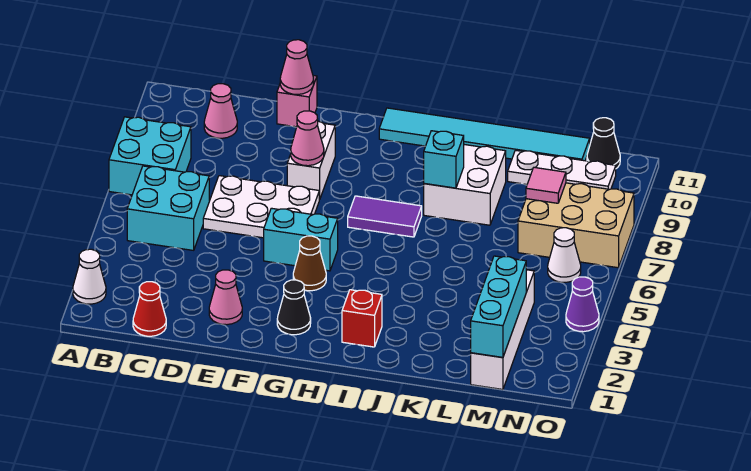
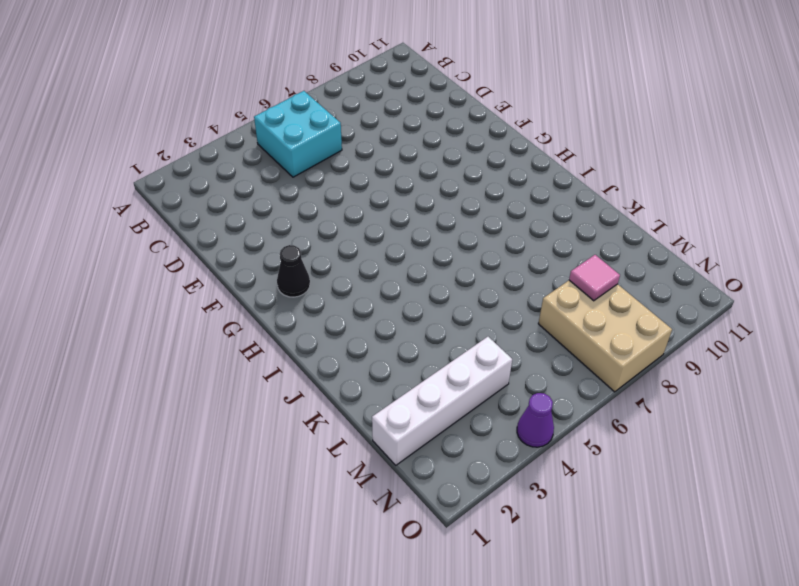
none -> white 1x1 cone [73,249,106,304]
none -> cyan 2x2 brick [109,117,191,195]
none -> red 1x1 cone [133,282,166,336]

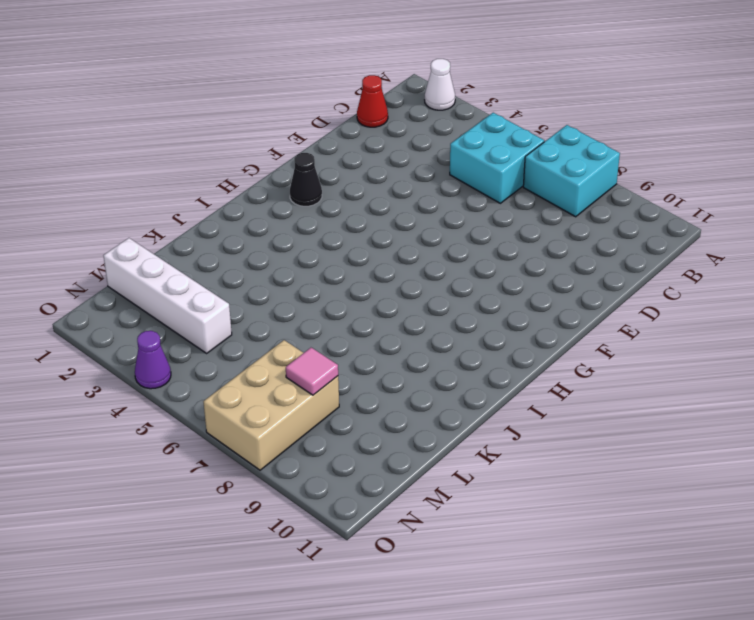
none -> pink 1x1 cone [204,84,237,138]
none -> white 2x3 plate [203,176,320,238]
none -> pink 1x1 cone [209,270,242,325]

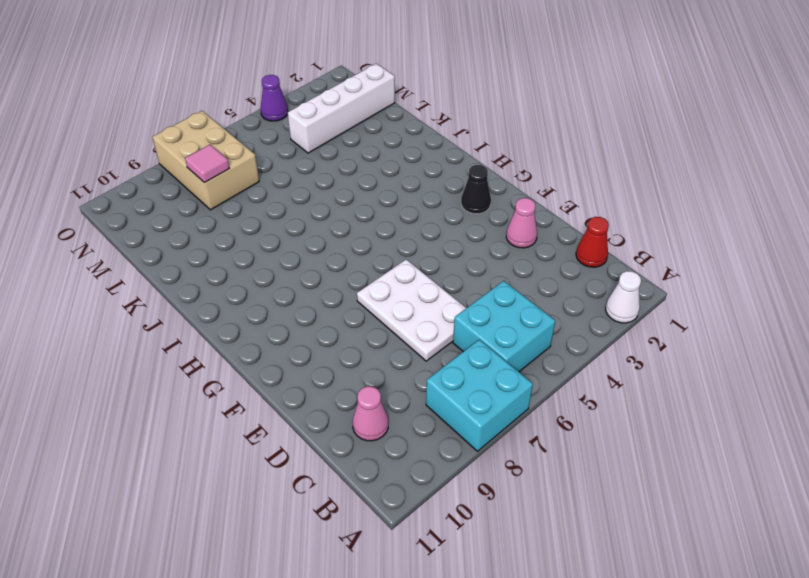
none -> pink 1x1 brick [277,76,317,127]
none -> cyan 1x2 brick [264,208,338,271]
none -> white 1x2 brick [287,121,335,199]

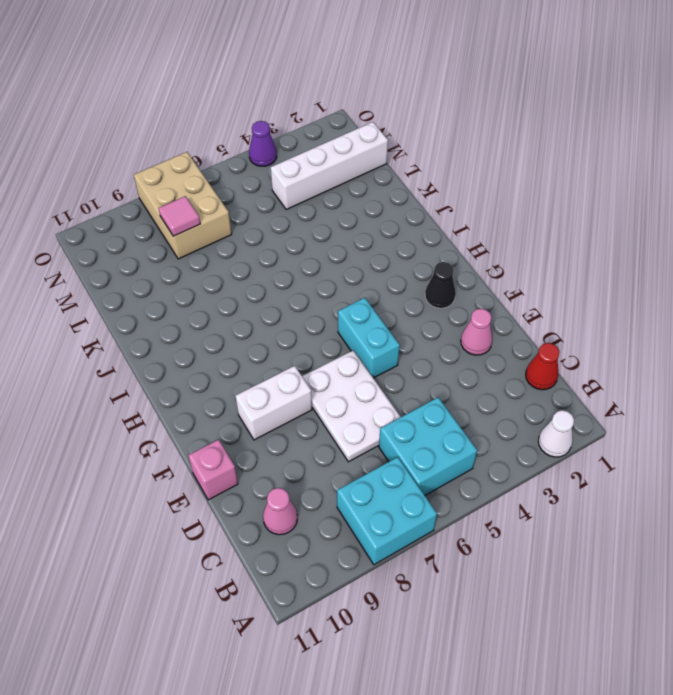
none -> brown 1x1 cone [293,236,326,291]
none -> purple 1x2 tile [348,196,422,237]
none -> cyan 1x6 tile [379,108,590,161]

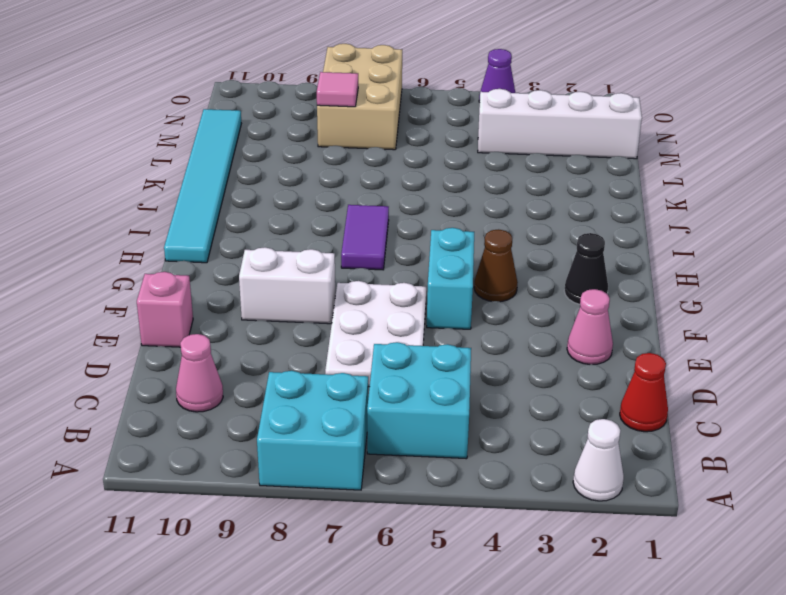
none -> red 1x1 brick [342,290,382,347]
none -> white 2x2 brick [424,145,506,225]
none -> white 1x3 plate [508,150,616,189]

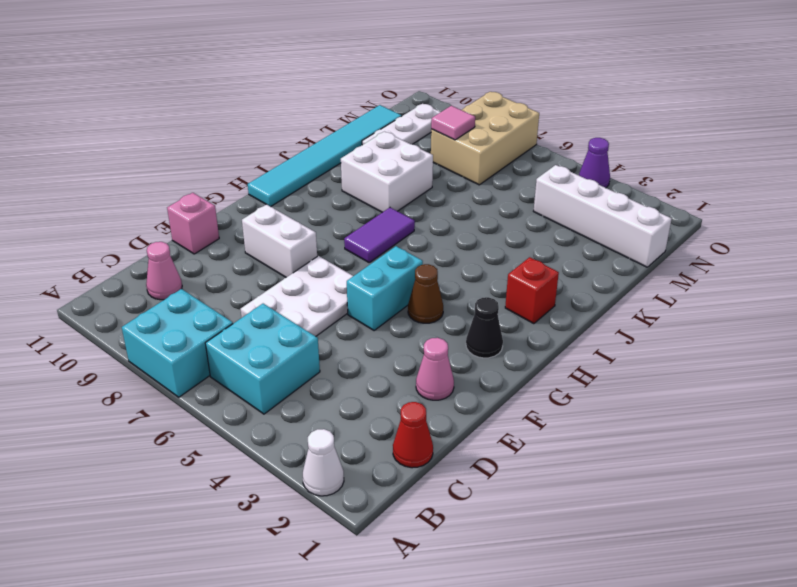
none -> white 1x1 cone [548,228,581,282]
none -> black 1x1 cone [587,118,620,168]
none -> pink 1x1 cone [280,40,314,94]

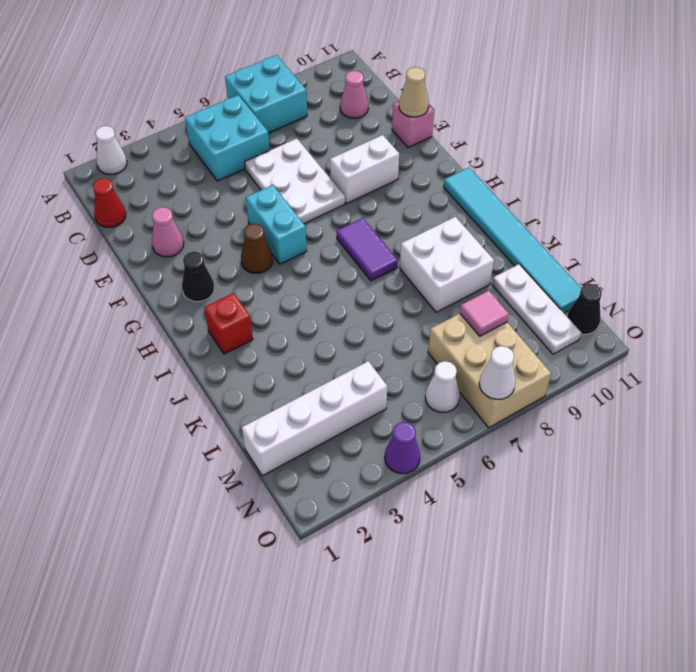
tan 1x1 cone [399,67,429,117] -> pink 1x1 cone [280,40,314,94]
white 1x1 cone [479,346,516,399] -> none
none -> pink 1x1 cone [291,111,324,166]
none -> cyan 1x1 brick [424,131,464,188]
none -> cyan 1x3 brick [471,256,526,357]

